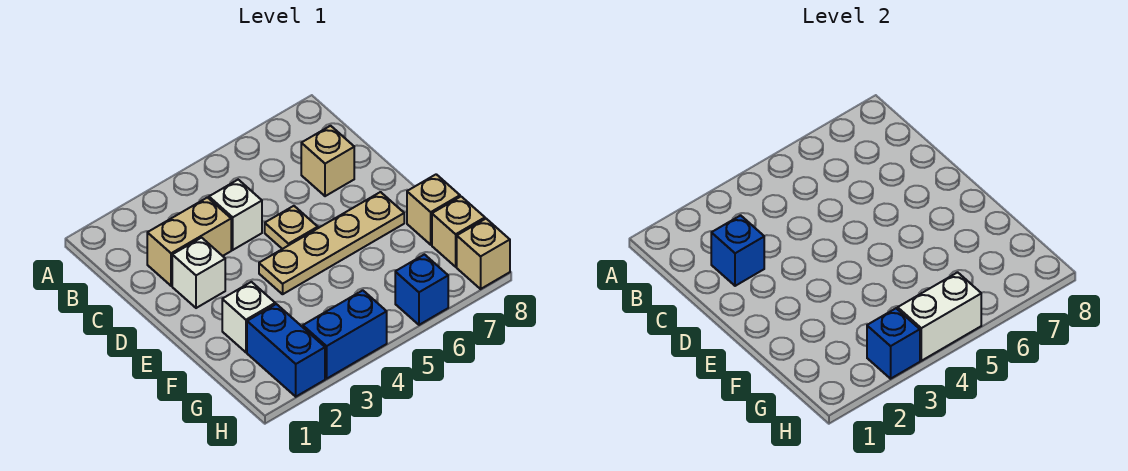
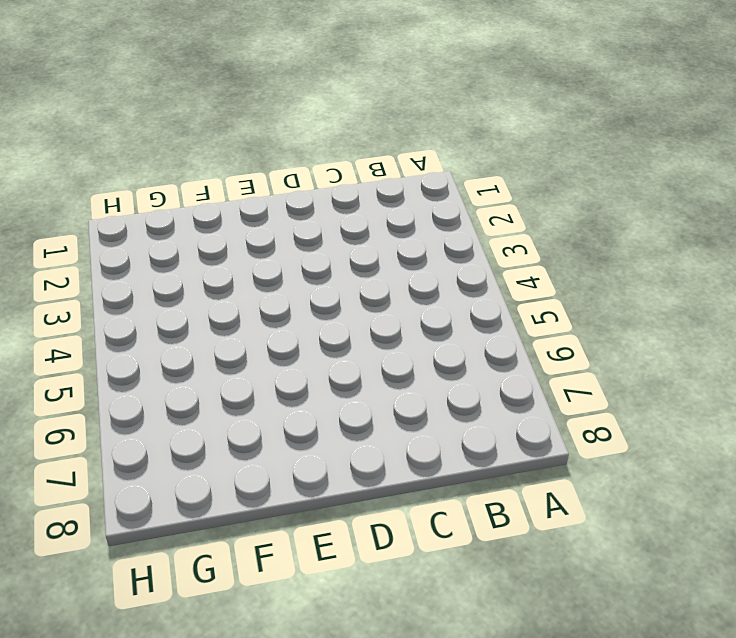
none -> tan 1x2 brick [147,198,231,286]
none -> white 1x1 brick [209,180,262,250]
none -> tan 1x1 brick [301,126,354,196]

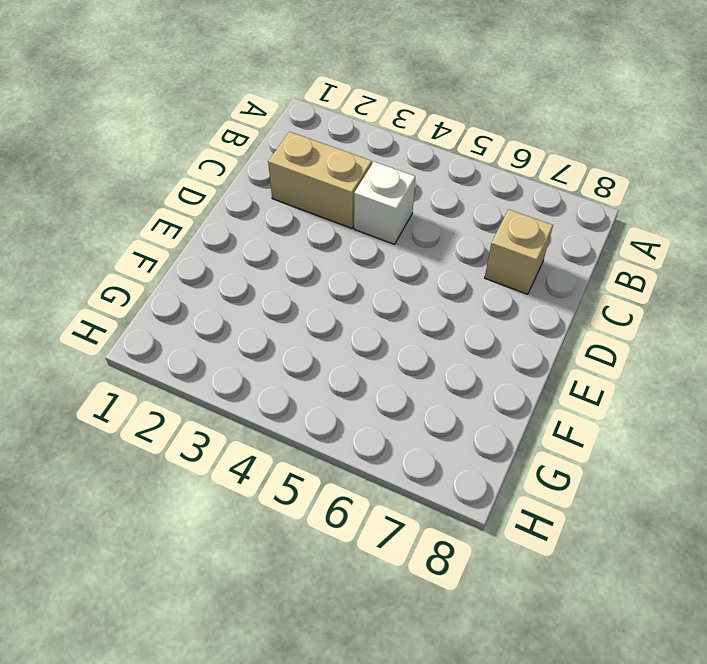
none -> white 1x1 brick [172,238,225,308]
none -> tan 1x1 plate [265,206,318,249]
none -> tan 1x4 plate [259,192,404,294]

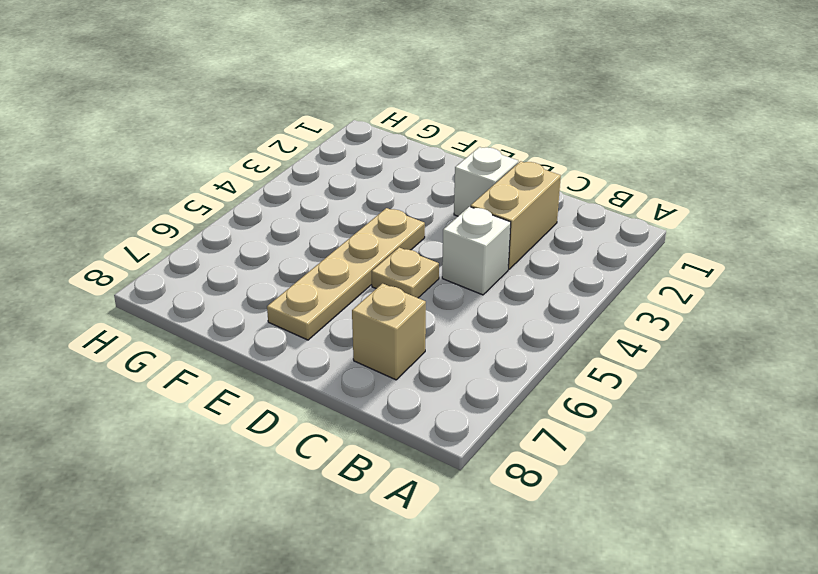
none -> white 1x1 brick [222,282,275,352]
none -> tan 1x1 brick [407,174,460,245]
none -> blue 1x2 brick [247,304,325,397]

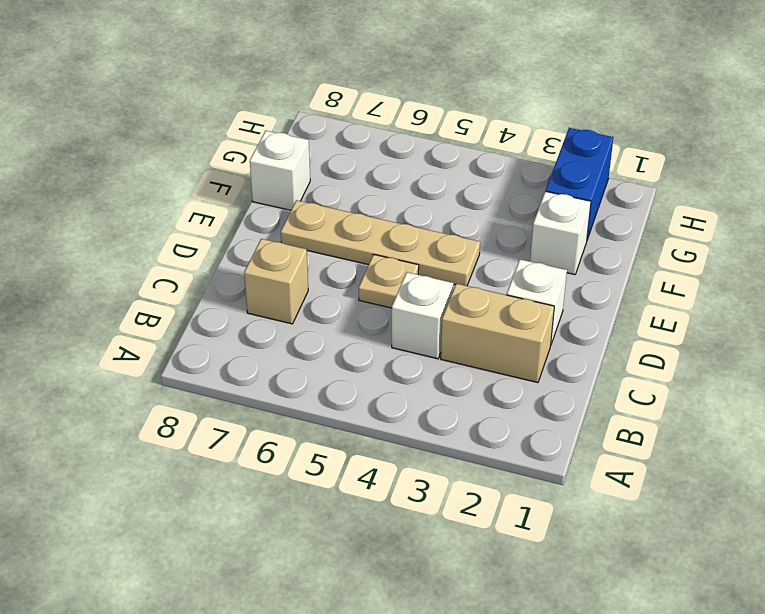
white 1x1 brick [250,131,310,210] -> tan 1x1 brick [407,174,460,245]
none -> tan 1x1 brick [432,197,485,267]
none -> blue 1x2 brick [303,290,387,379]
none -> blue 1x1 brick [395,255,448,325]

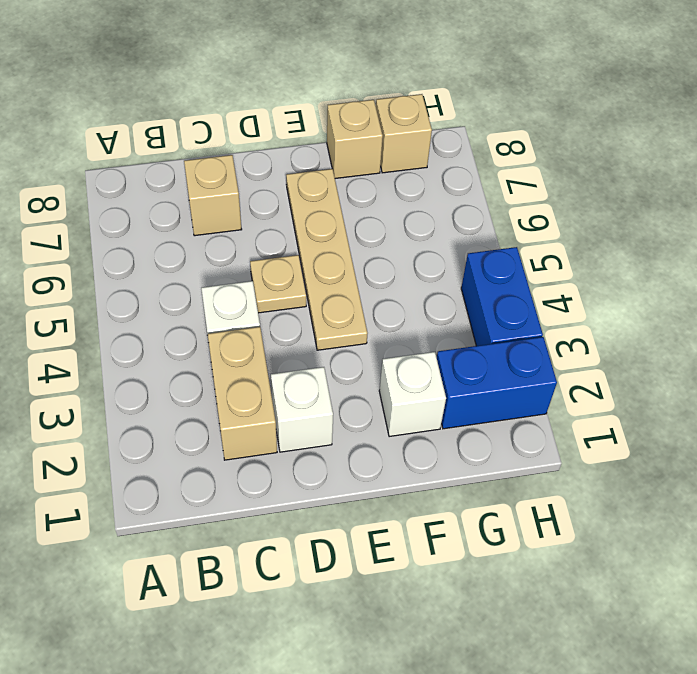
none -> blue 1x1 brick [395,255,448,325]
none -> tan 1x1 brick [457,219,510,289]
none -> blue 1x1 brick [711,215,764,286]

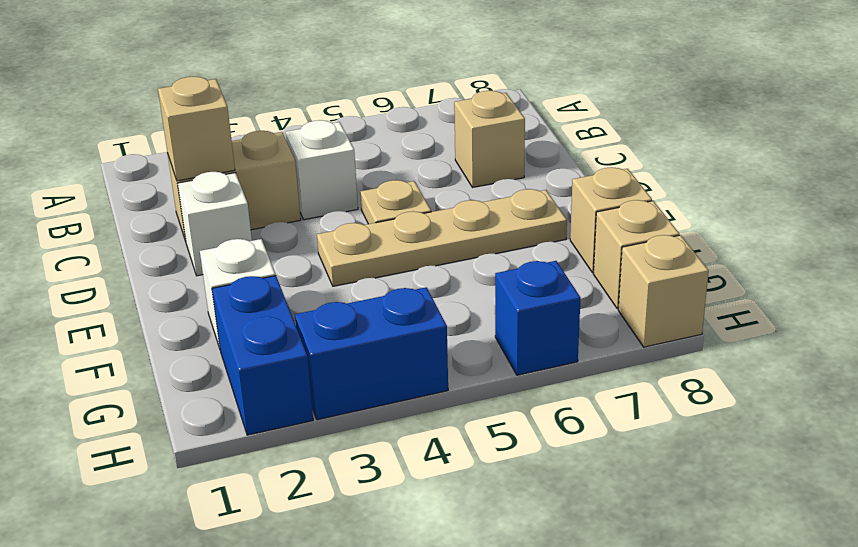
tan 1x1 brick [158,77,235,181] -> blue 1x1 brick [711,215,764,286]
none -> blue 1x1 brick [867,308,920,379]
none -> white 1x2 brick [898,272,981,361]

